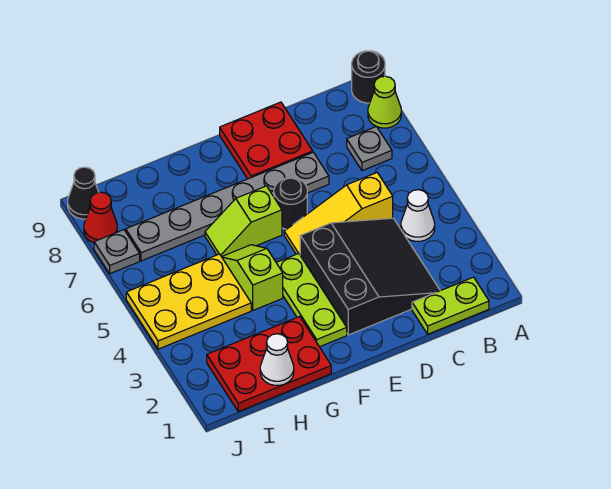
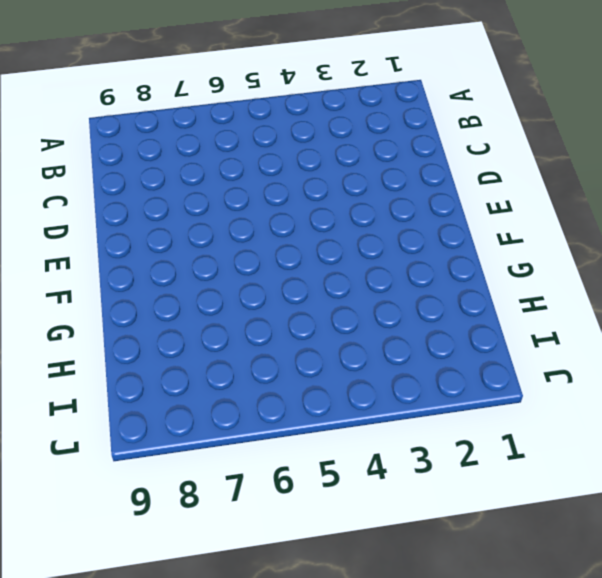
none -> lime 1x1 cone [368,76,401,128]
none -> black 1x1 round brick [352,51,385,103]
none -> lime 1x2 plate [412,277,489,334]

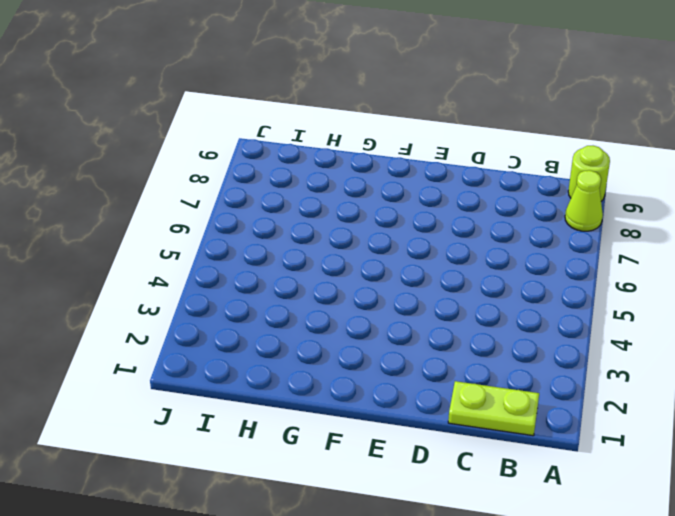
lime 1x1 round brick [568,146,610,201] -> black 1x1 round brick [352,51,385,103]
none -> white 1x1 cone [401,190,435,241]
none -> grey 1x1 plate [347,126,392,171]
none -> black 3x3 slope [300,218,440,335]

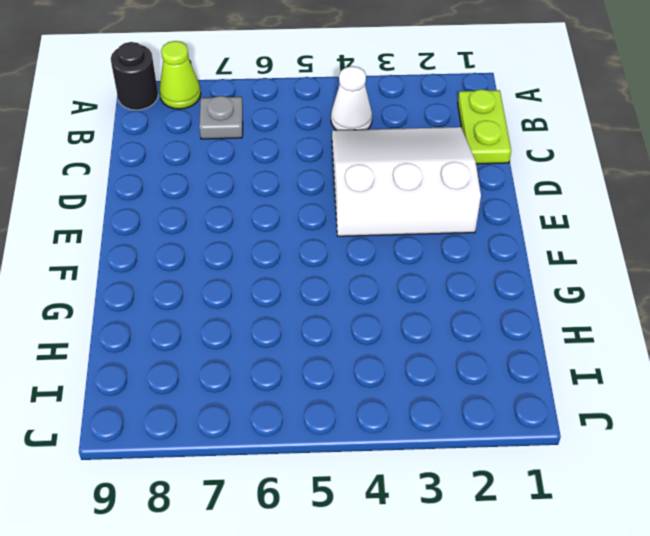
white 3x3 slope [332,127,481,236] -> black 3x3 slope [300,218,440,335]
none -> yellow 1x3 slope [284,173,393,254]
none -> grey 1x6 plate [126,152,329,261]
none -> red 2x2 plate [220,102,313,179]

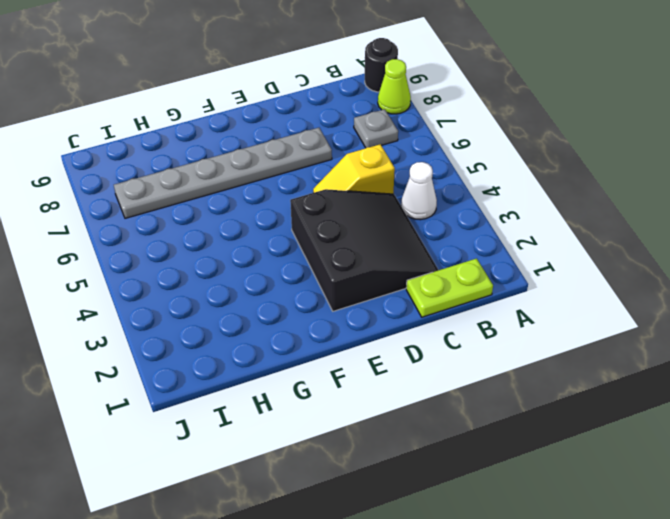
yellow 1x2 slope [313,144,395,194] -> yellow 1x3 slope [284,173,393,254]
none -> red 2x2 plate [220,102,313,179]
none -> black 1x1 round brick [274,178,307,229]
none -> lime 1x3 plate [276,253,347,347]

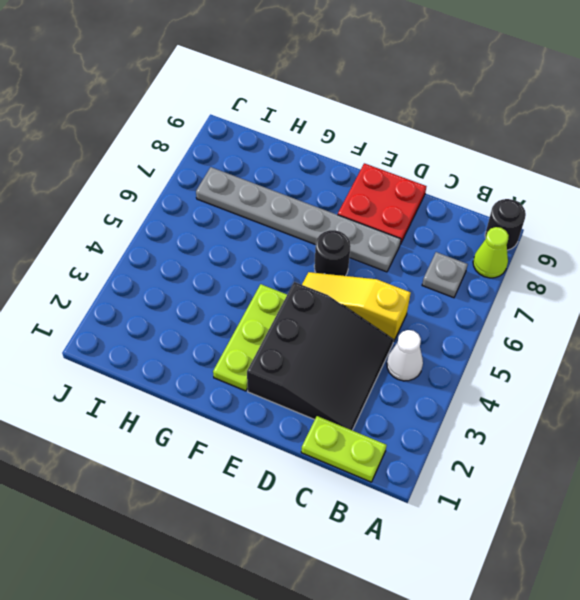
none -> lime 1x2 slope [205,186,282,257]
none -> red 2x3 plate [207,316,331,412]
none -> lime 1x2 slope [222,245,283,310]

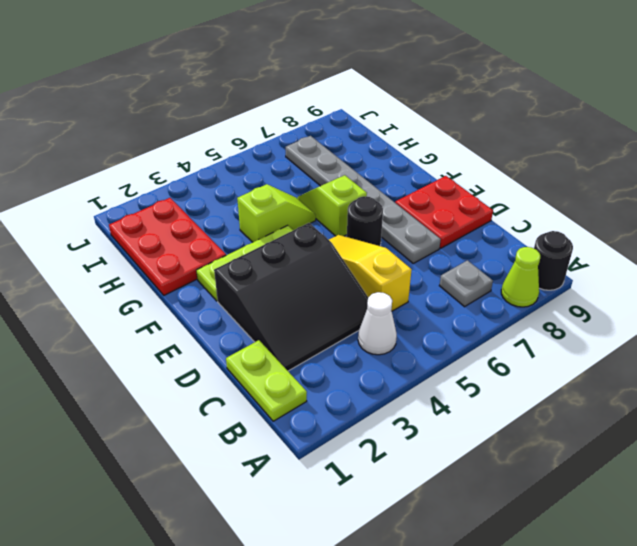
none -> yellow 2x3 plate [126,254,251,349]
none -> grey 1x1 plate [94,230,140,274]
none -> red 1x1 cone [84,192,117,243]

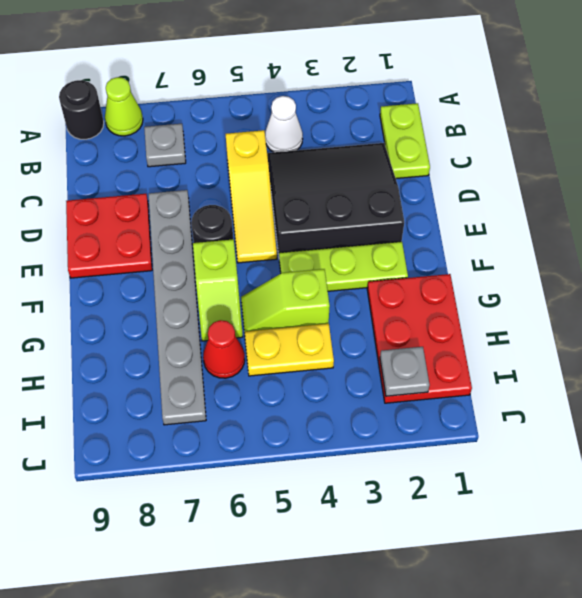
yellow 1x2 plate [245,324,334,376] -> yellow 2x3 plate [126,254,251,349]
red 1x1 cone [203,320,245,378] -> red 1x1 cone moved to [84,192,117,243]
grey 1x1 plate [380,347,430,396] -> grey 1x1 plate moved to [94,230,140,274]
none -> black 1x1 cone [68,167,99,219]
none -> white 1x1 cone [260,334,294,385]

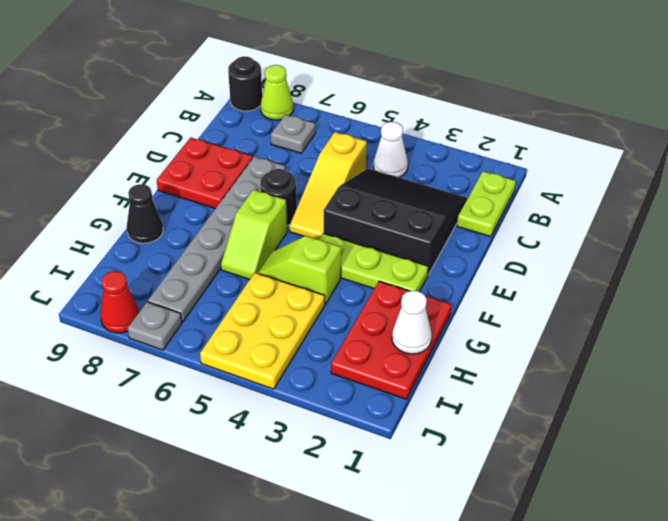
black 1x1 cone [127,184,163,243] -> black 1x1 cone moved to [68,167,99,219]

